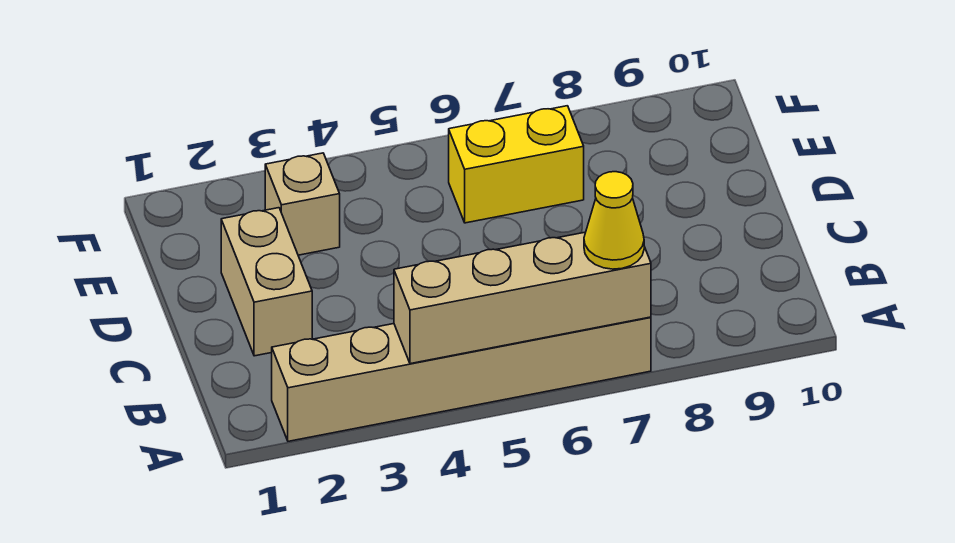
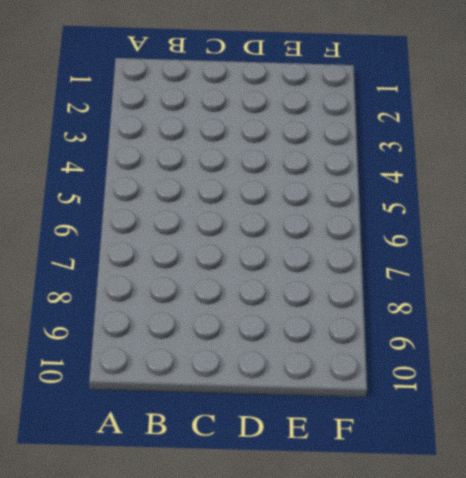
none -> tan 1x6 brick [272,317,651,441]
none -> tan 1x2 brick [221,208,312,356]

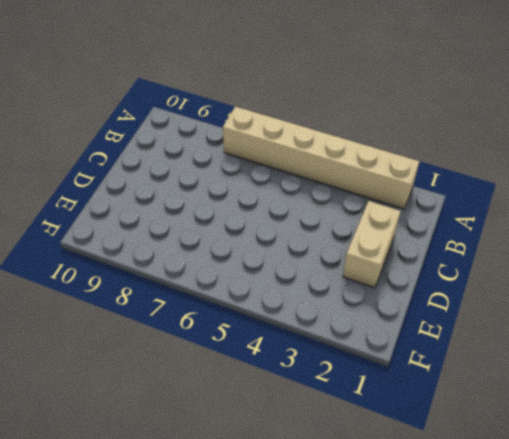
none -> tan 1x1 brick [265,153,340,255]
none -> yellow 1x2 brick [449,106,584,223]

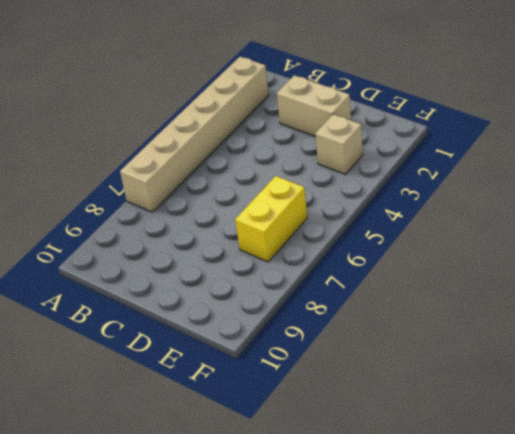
none -> tan 1x4 brick [394,232,651,364]
none -> yellow 1x1 cone [584,172,644,269]

